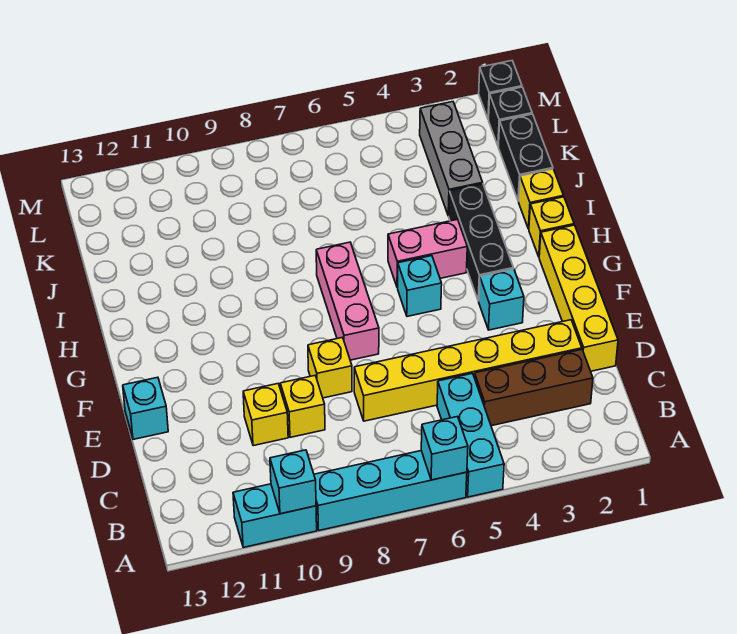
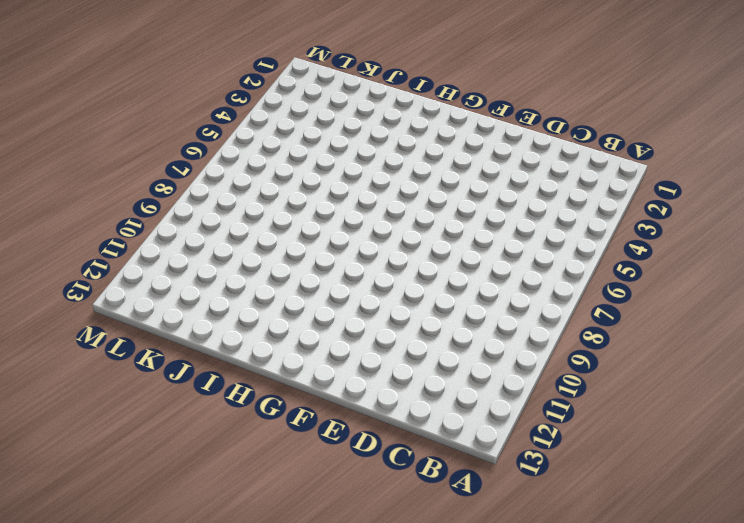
none -> cyan 1x3 brick [437,373,504,497]
none -> cyan 1x4 brick [314,451,467,530]
none -> cyan 1x2 brick [233,484,317,547]

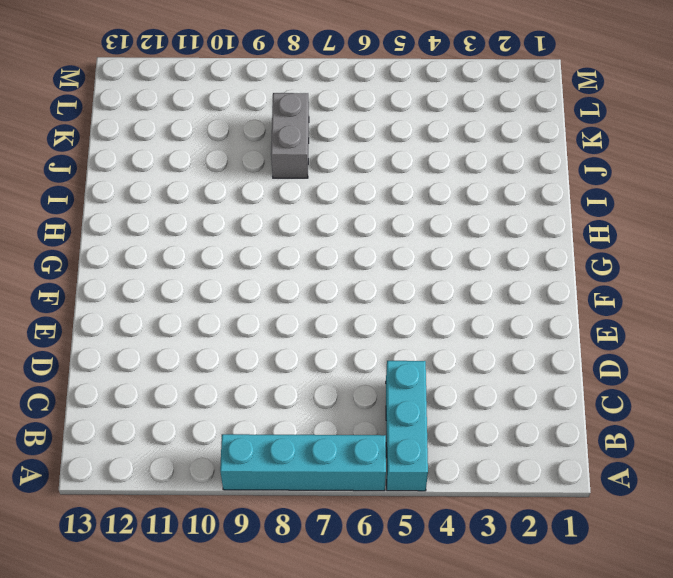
grey 1x2 brick [271,93,309,178] -> none
none -> cyan 1x2 brick [233,484,317,547]
none -> brown 1x3 brick [474,350,593,426]
none -> yellow 1x4 brick [539,225,618,371]

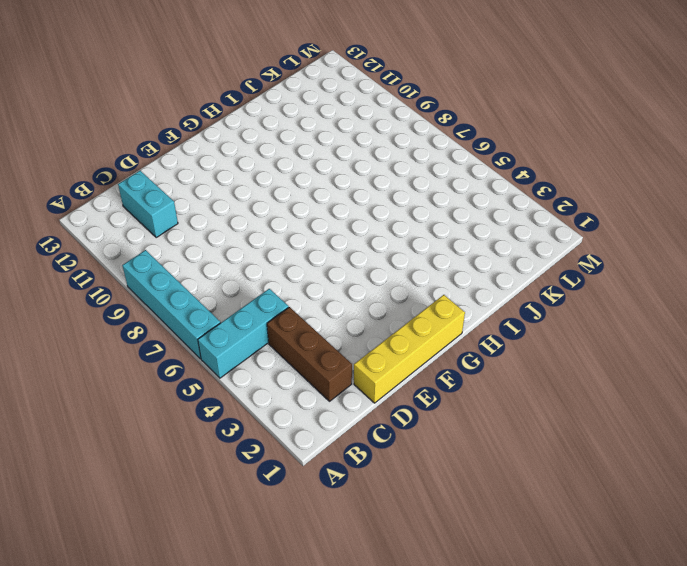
cyan 1x2 brick [118,171,178,237] -> cyan 1x2 brick moved to [233,484,317,547]
none -> yellow 1x6 brick [354,320,582,421]
none -> yellow 1x1 brick [280,376,325,437]
none -> yellow 1x1 brick [243,384,288,446]

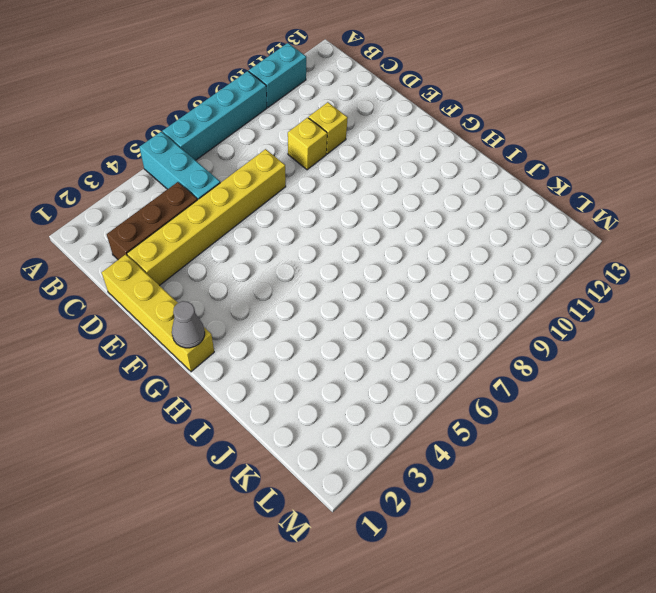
grey 1x1 cone [172,301,205,348] -> none
none -> yellow 1x1 brick [308,337,352,398]
none -> cyan 1x1 brick [123,377,168,439]
none -> cyan 1x1 brick [479,269,524,330]

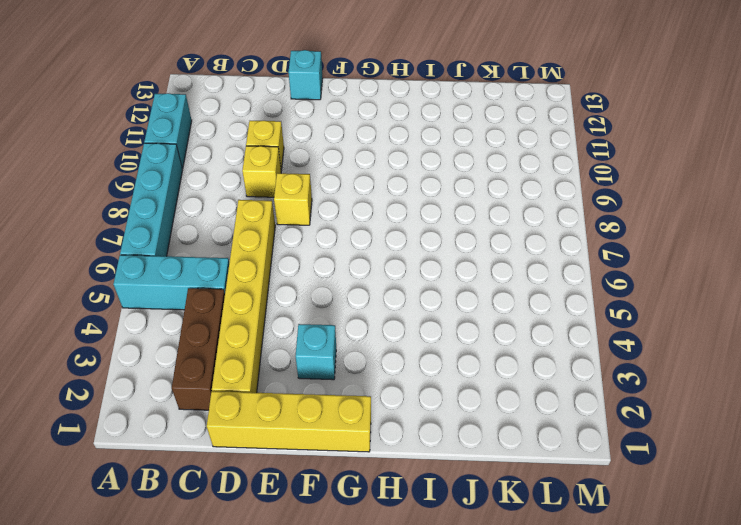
none -> pink 1x3 brick [316,242,379,360]
none -> black 1x3 brick [449,184,513,301]
none -> cyan 1x1 brick [398,256,442,316]

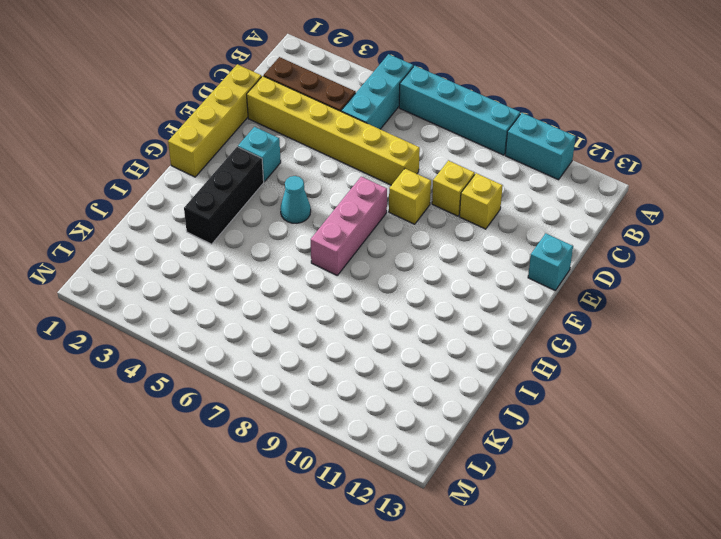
cyan 1x1 cone [280,176,311,223] -> cyan 1x1 brick [398,256,442,316]
none -> yellow 1x1 brick [529,197,574,256]
none -> pink 1x2 brick [388,219,467,288]
none -> yellow 1x1 brick [519,169,563,229]

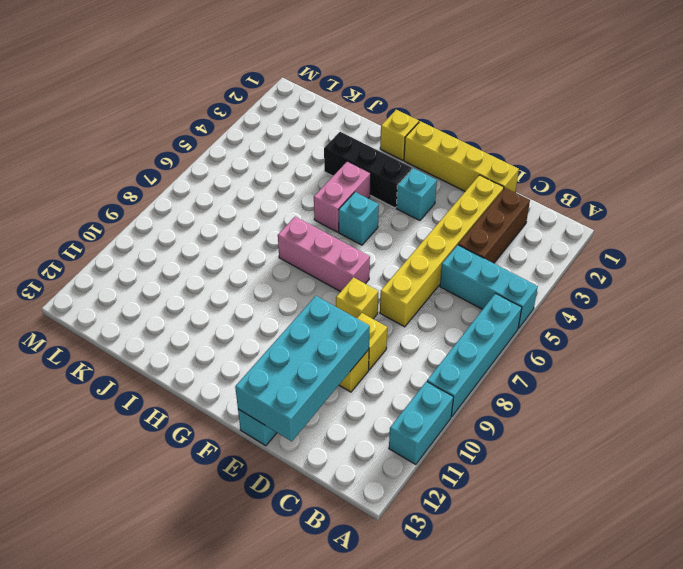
cyan 2x4 brick [235,296,370,441] -> none
none -> yellow 1x1 brick [519,169,563,229]
none -> black 1x2 brick [498,114,553,201]
none -> grey 1x3 brick [420,102,483,216]

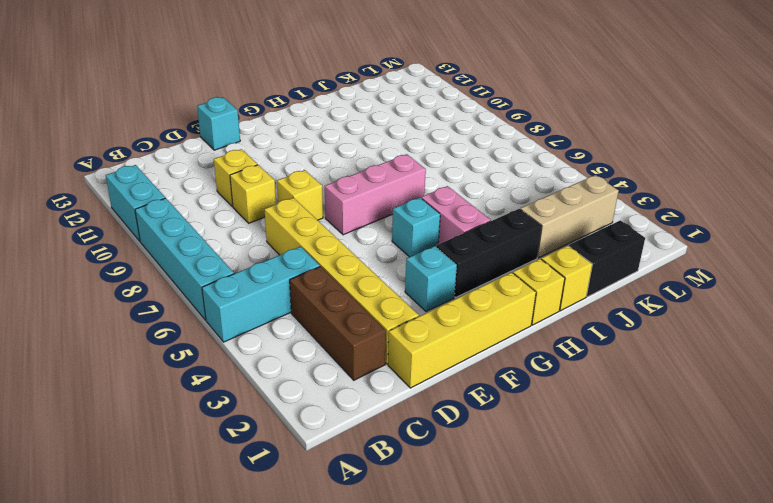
tan 1x3 brick [520,175,619,258] -> grey 1x3 brick [420,102,483,216]
none -> black 1x1 brick [489,87,532,146]
none -> black 1x1 brick [479,61,522,120]
none -> cyan 1x1 brick [421,417,468,480]

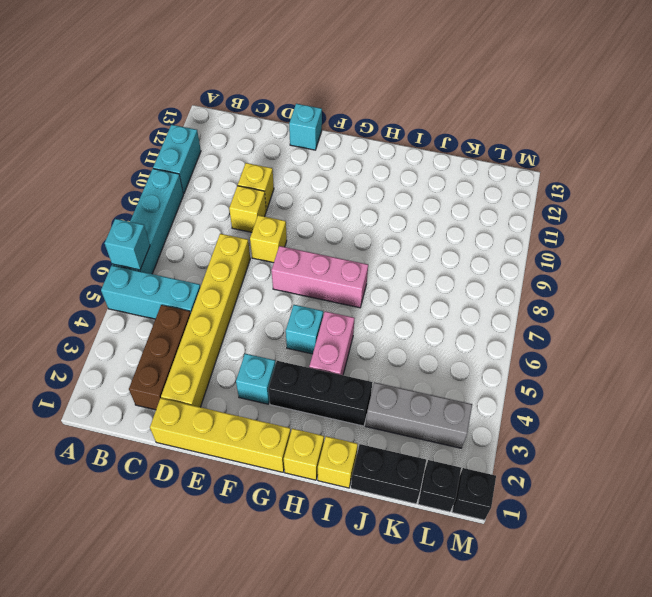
none -> cyan 1x1 brick [270,450,316,514]

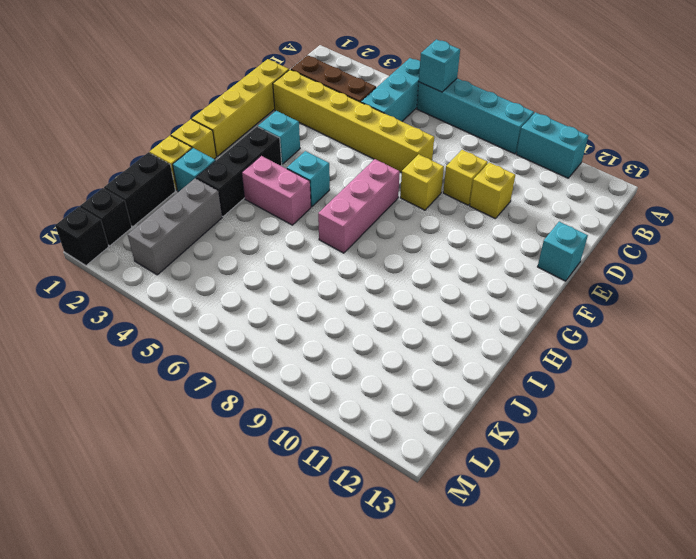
cyan 1x1 brick [173,148,215,192] -> cyan 1x1 brick moved to [270,450,316,514]

